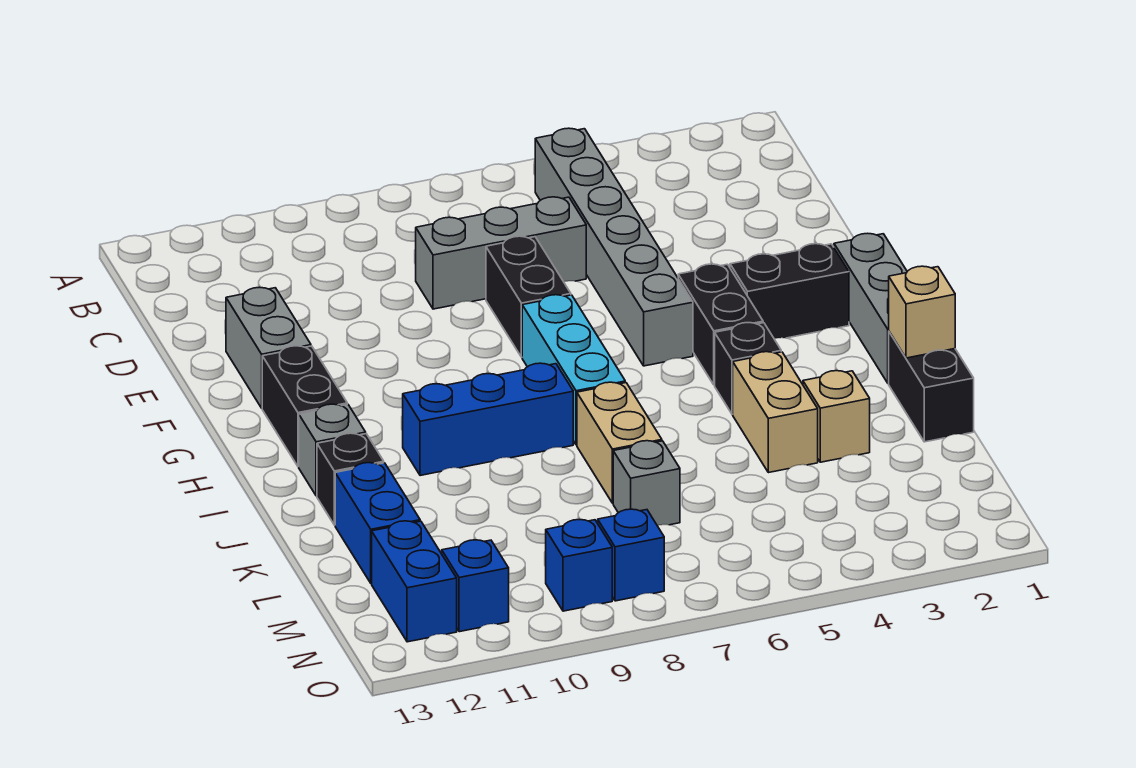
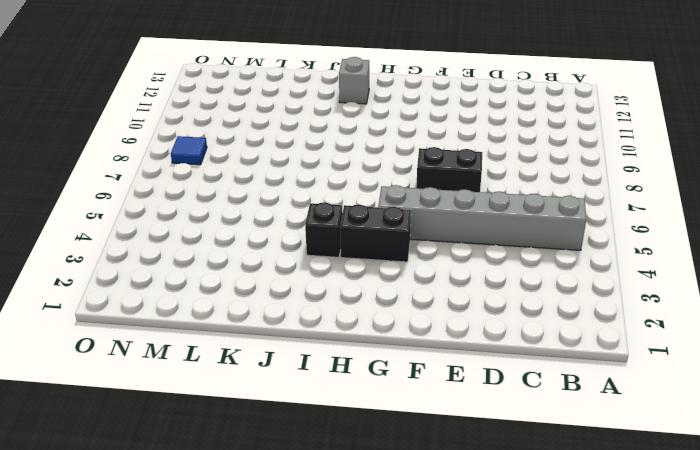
blue 1x1 tile [171,136,207,165] -> blue 1x1 brick [598,509,664,601]
none -> grey 1x3 brick [416,197,586,309]
none -> grey 1x2 brick [226,287,311,408]
none -> grey 1x3 brick [834,233,907,384]

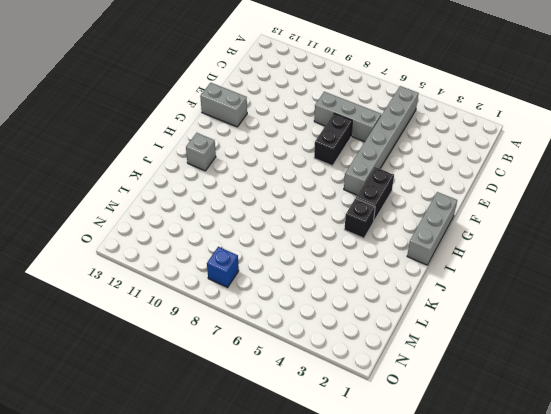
grey 1x2 brick [200,83,247,127] -> grey 1x2 brick turned to [226,287,311,408]
none -> black 1x2 brick [730,244,849,339]
none -> cyan 1x3 brick [522,295,625,445]
none -> black 1x2 brick [262,346,347,467]

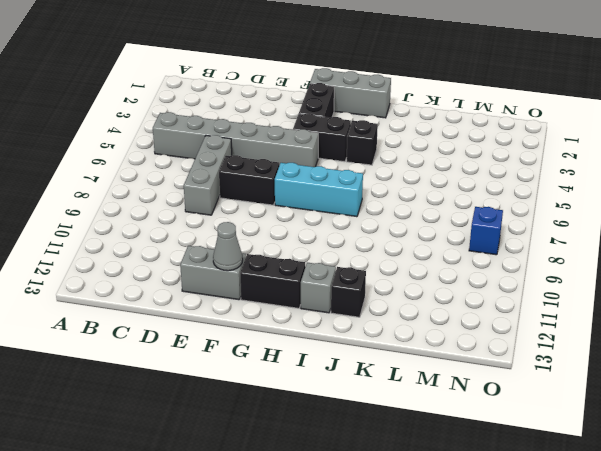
grey 1x1 cone [213,222,243,271] -> none
none -> blue 1x3 brick [403,363,573,476]
none -> black 1x2 brick [889,332,974,442]
none -> tan 1x2 brick [733,352,818,473]

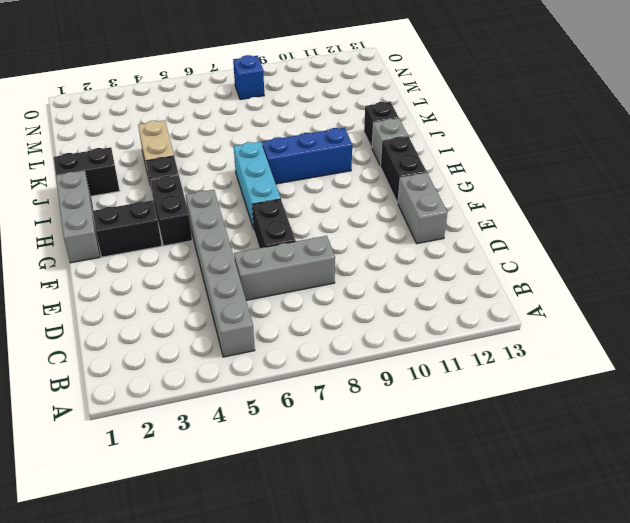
black 1x2 brick [54,147,120,196] -> black 1x2 brick turned to [889,332,974,442]
none -> tan 1x2 brick [577,382,662,503]
none -> tan 1x1 brick [803,371,870,462]
none -> blue 1x2 brick [335,463,420,583]

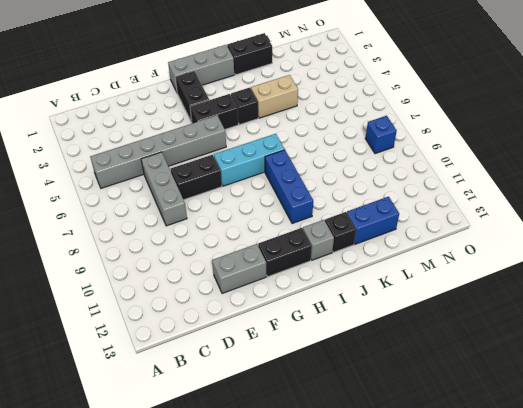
none -> tan 1x2 brick [577,382,662,503]
none -> tan 1x1 brick [803,371,870,462]
none -> grey 1x1 brick [613,441,680,526]

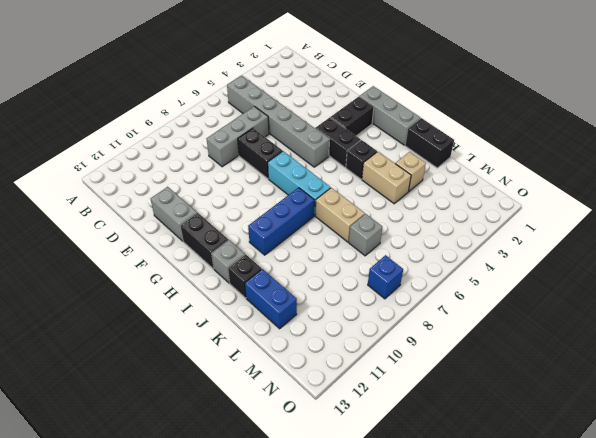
none -> blue 1x2 brick [372,521,457,642]
none -> blue 1x1 brick [546,520,612,611]
none -> blue 1x1 brick [442,540,509,632]

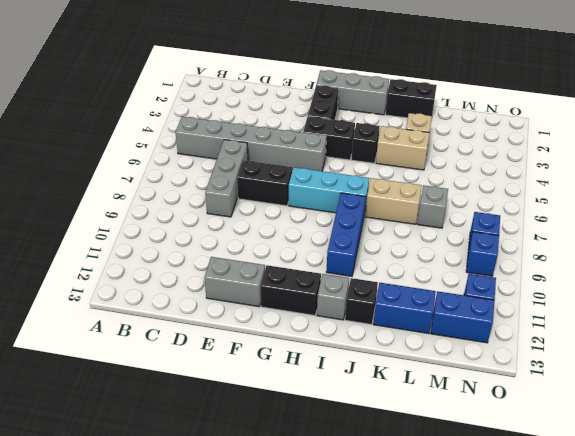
none -> tan 1x1 brick [889,266,955,358]

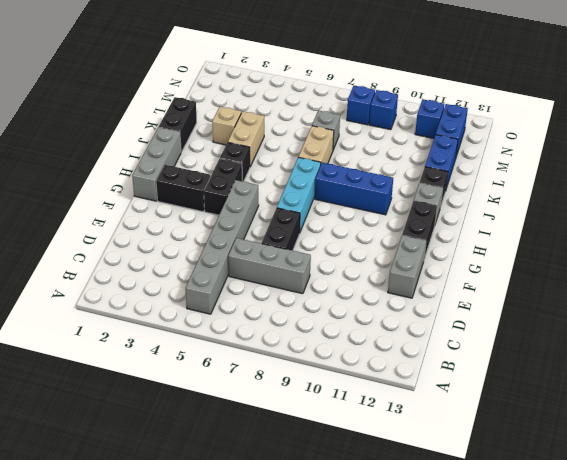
none -> tan 1x1 brick [889,266,955,358]

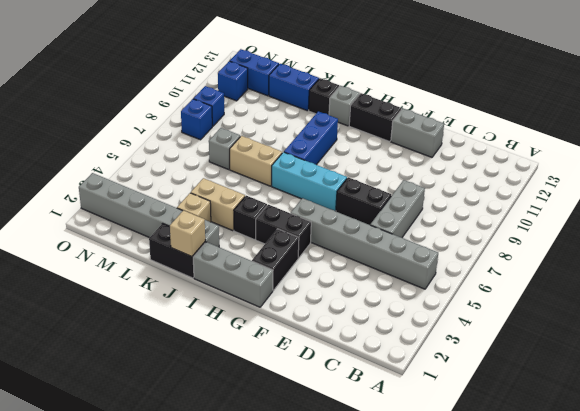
grey 1x6 brick [79,173,219,247] -> none

